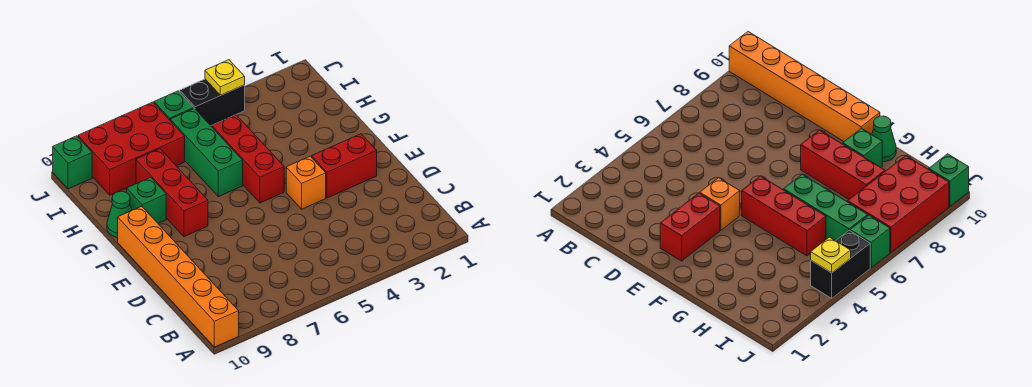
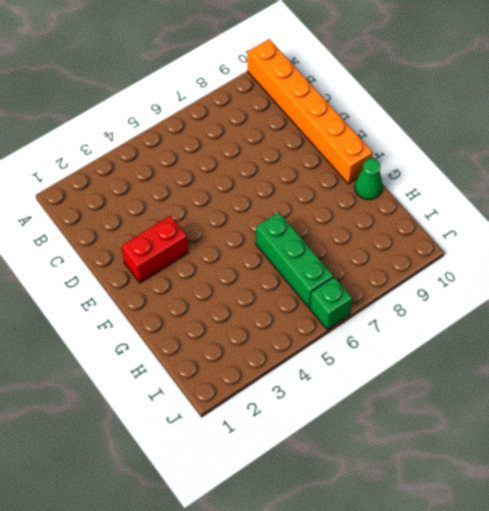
none -> orange 1x1 brick [286,156,326,209]
none -> red 1x3 brick [212,115,284,203]
none -> red 1x3 brick [136,149,208,237]

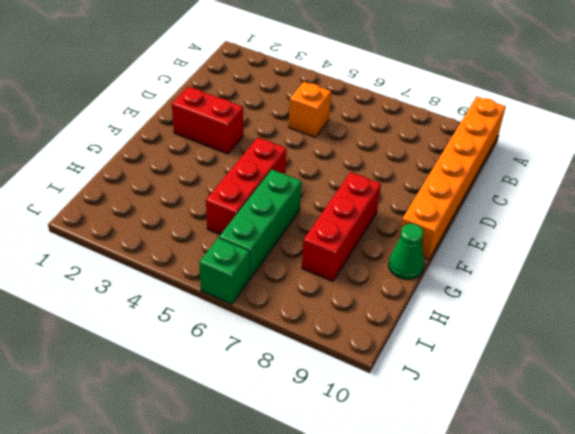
orange 1x1 brick [289,82,331,137] -> orange 1x1 brick moved to [286,156,326,209]
none -> green 1x1 brick [127,177,166,223]
none -> red 2x3 brick [78,102,185,195]
none -> black 1x2 brick [180,79,245,126]

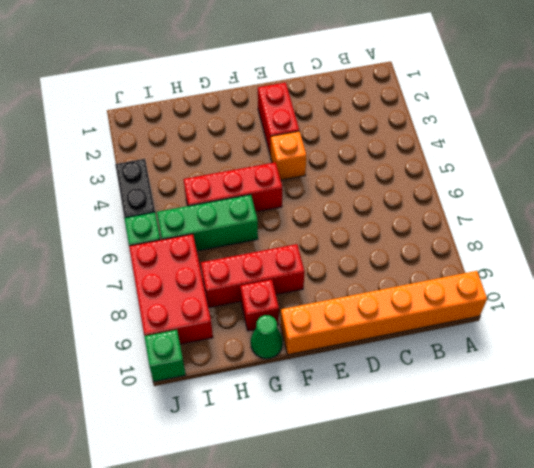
red 1x1 brick [240,280,279,331] -> green 1x1 brick [127,177,166,223]
none -> yellow 1x1 plate [205,60,245,95]

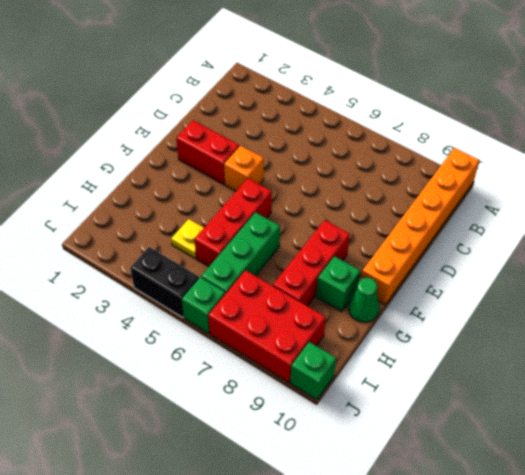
yellow 1x1 plate [171,219,204,258] -> yellow 1x1 plate moved to [205,60,245,95]

